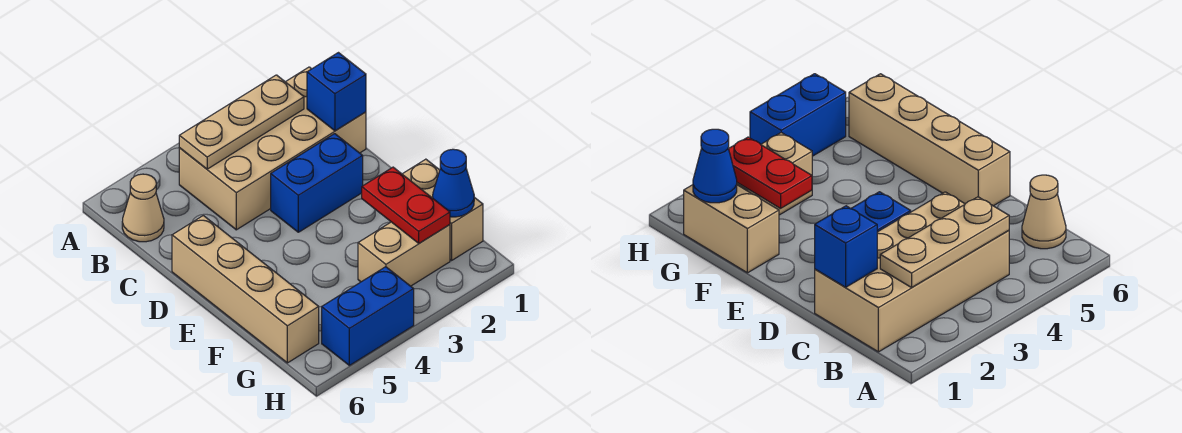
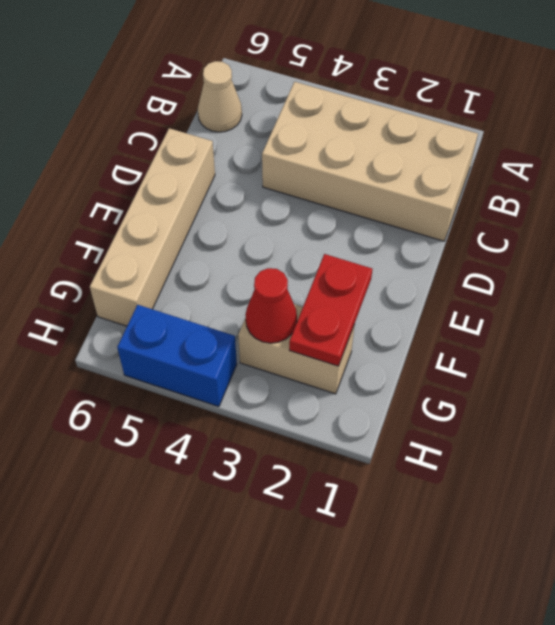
red 1x1 cone [245,268,297,343] -> none
none -> blue 1x2 brick [271,134,363,232]
none -> tan 1x2 brick [403,159,483,260]

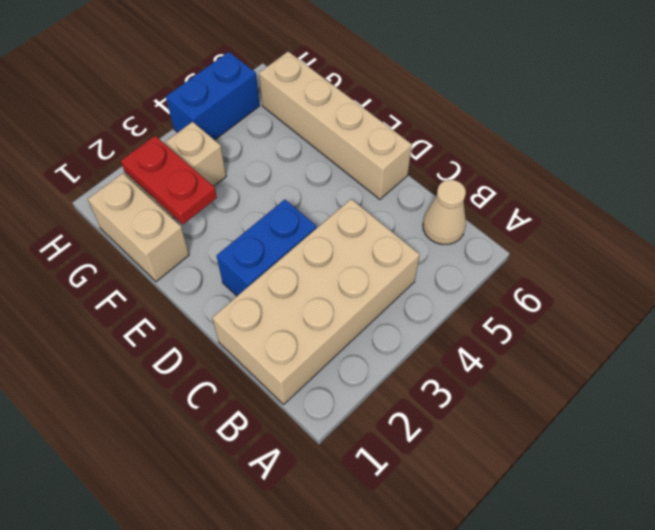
none -> tan 1x3 plate [179,75,304,169]
none -> blue 1x1 brick [307,53,366,131]

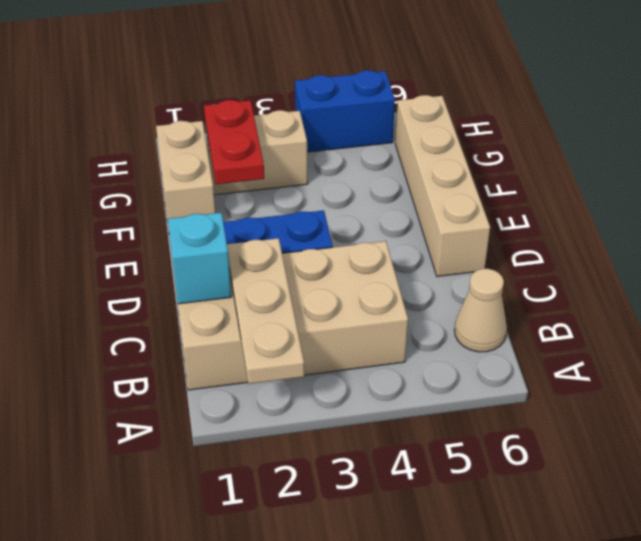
tan 1x3 plate [227,238,304,384] -> tan 1x3 plate turned to [179,75,304,169]
cyan 1x1 brick [168,213,231,304] -> blue 1x1 brick [307,53,366,131]
none -> blue 1x1 cone [433,149,474,217]

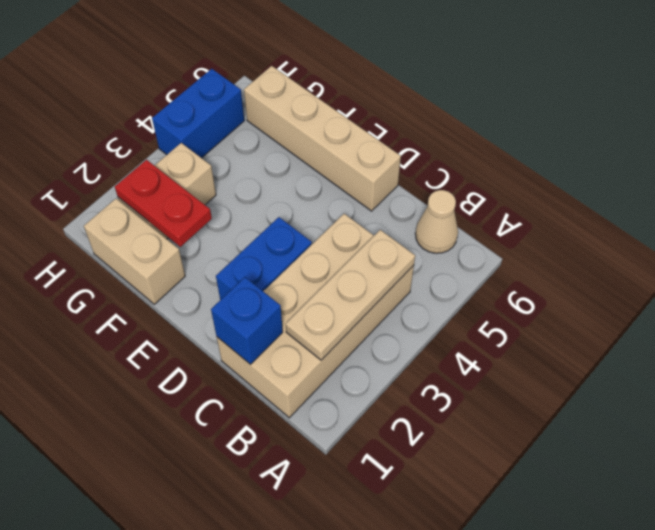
none -> blue 1x1 cone [433,149,474,217]

